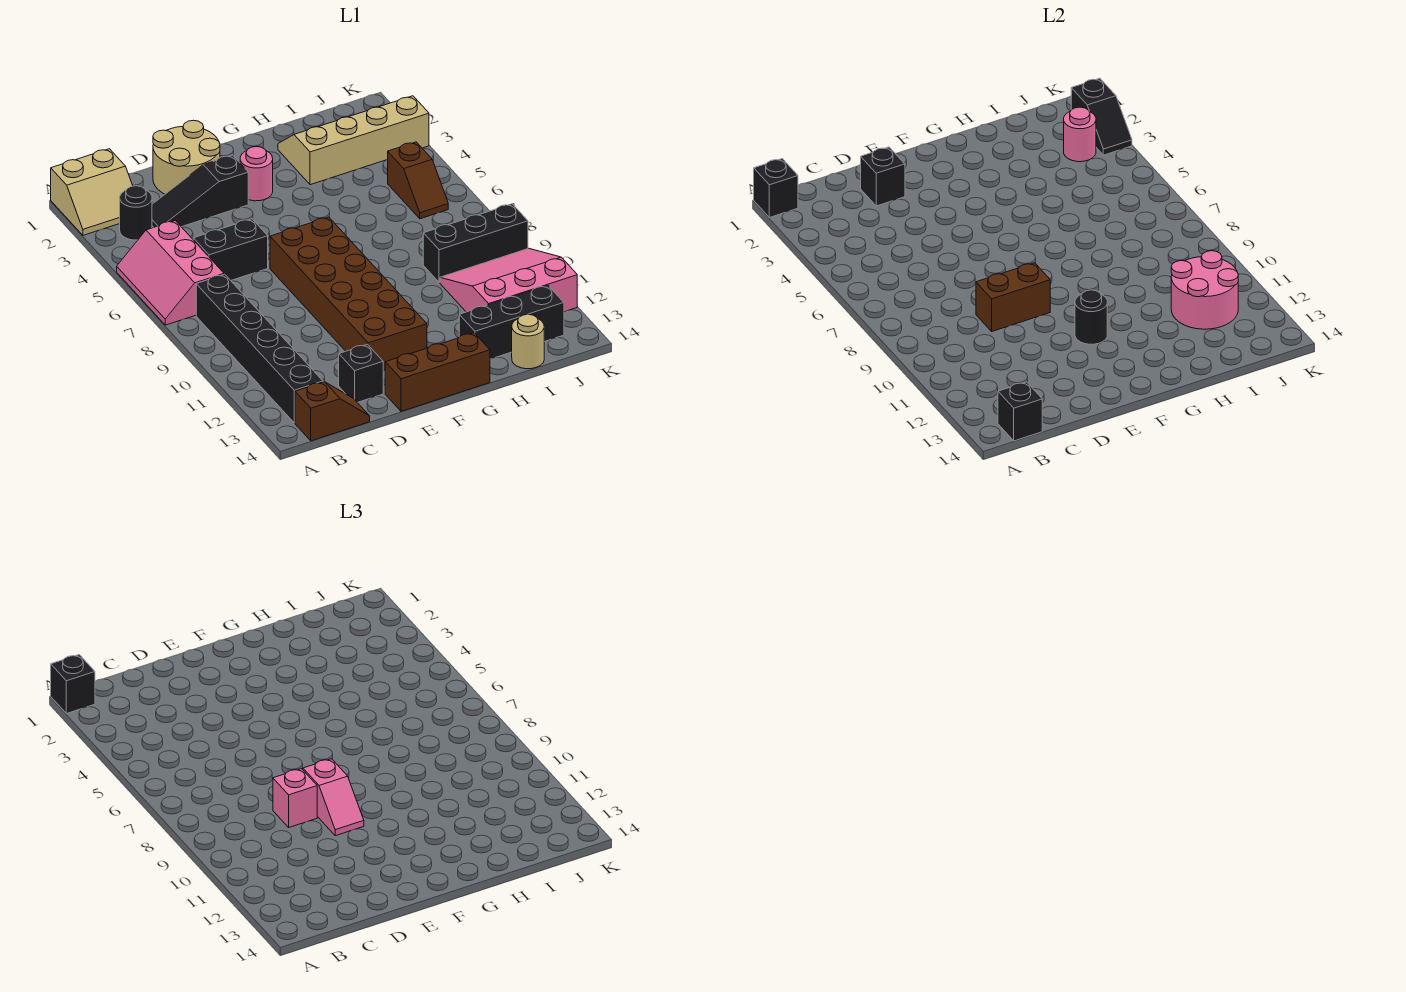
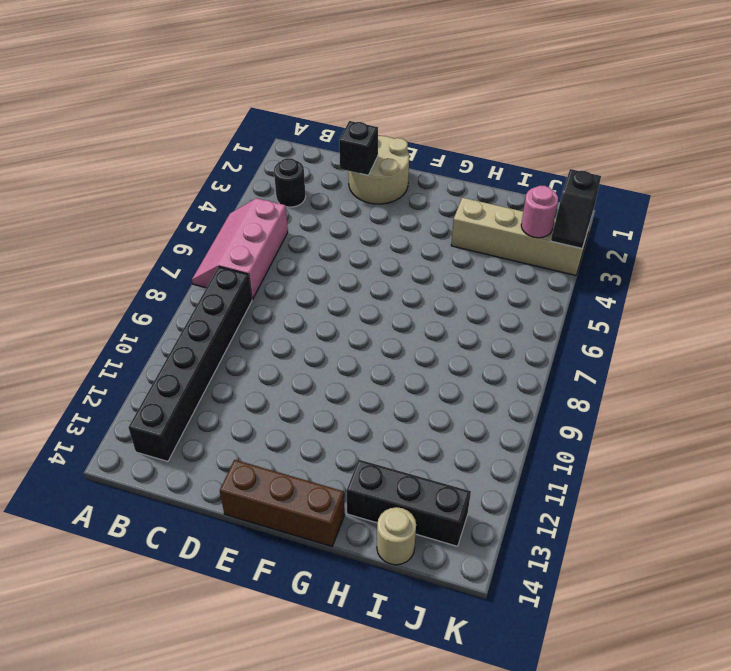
none -> tan 2x2 slope [51,149,133,235]
none -> brown 1x2 slope [295,382,370,441]
none -> black 1x3 slope [152,155,248,227]

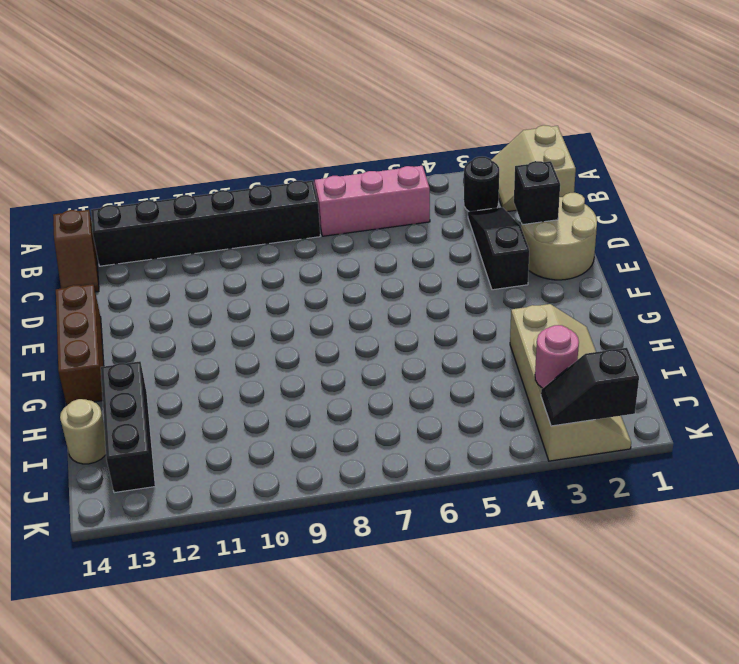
none -> black 1x2 brick [193,219,268,280]
none -> black 1x1 brick [339,344,383,403]
none -> brown 2x6 brick [270,217,427,371]

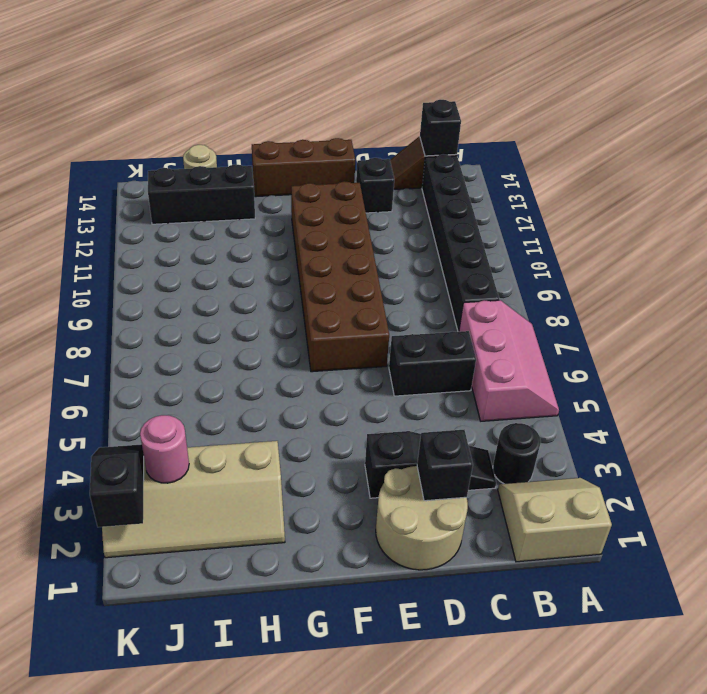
none -> pink 1x1 round brick [240,147,273,201]
none -> black 1x3 brick [423,204,528,282]
none -> pink 3x3 slope [440,248,577,312]

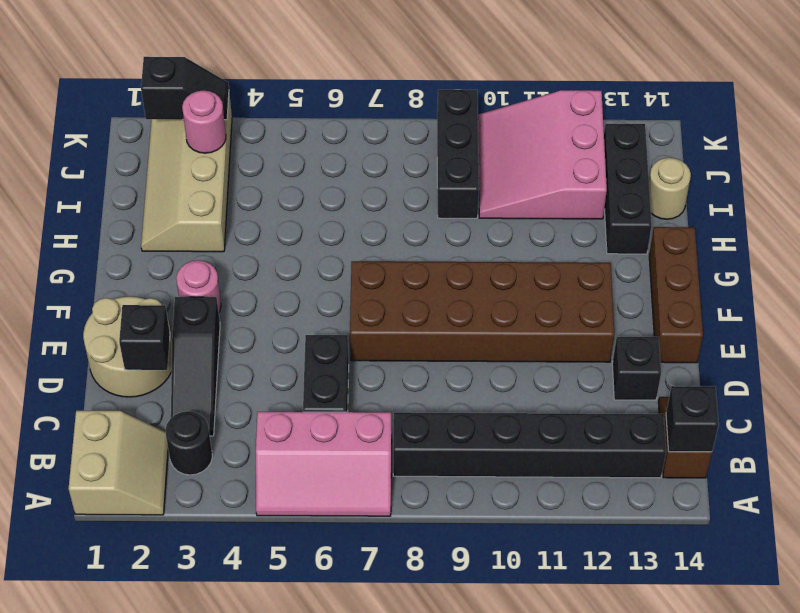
none -> brown 1x2 slope [388,142,448,219]
none -> black 1x1 brick [754,159,798,218]
none -> brown 1x2 brick [976,263,1050,331]

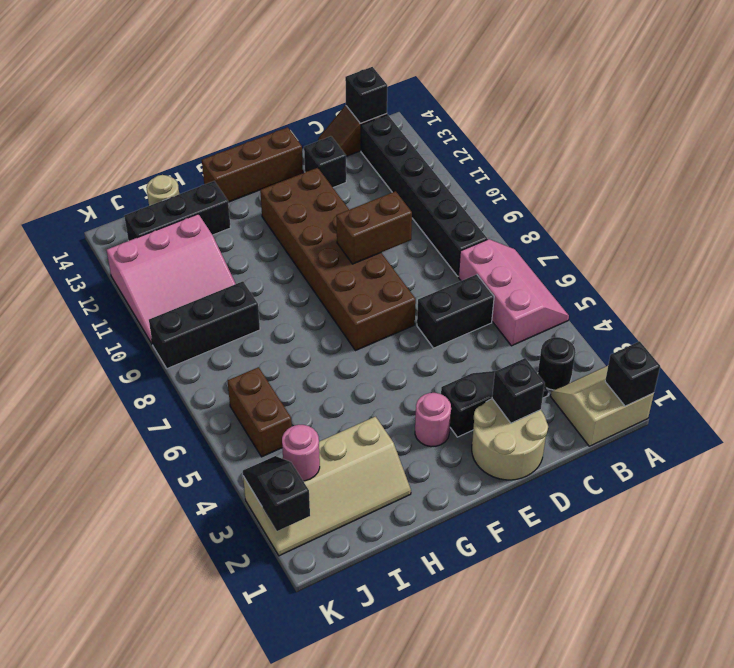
brown 1x2 brick [228,367,292,457] -> brown 1x2 slope [388,142,448,219]
none -> black 1x1 round brick [1075,290,1107,344]
none -> pink 2x2 round brick [1171,251,1238,329]
none -> black 1x1 brick [51,655,95,714]

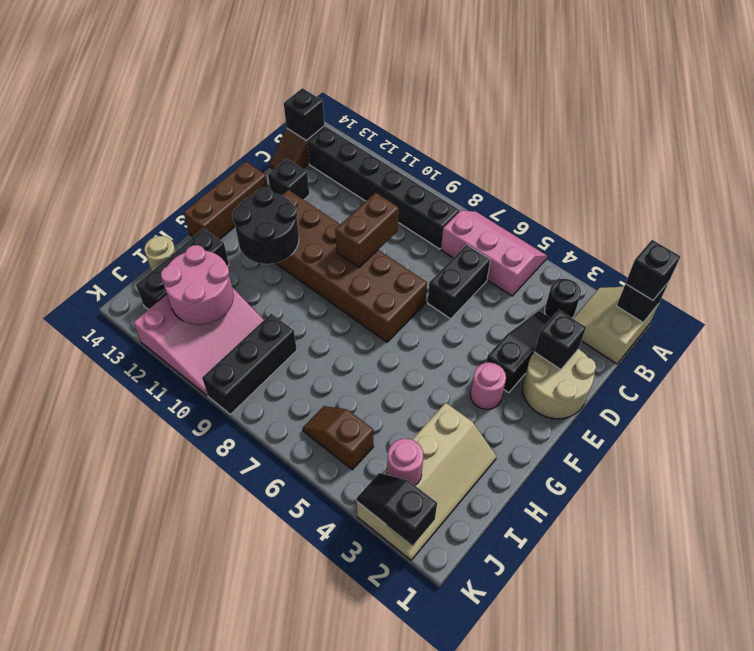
black 2x2 round brick [232,188,299,264] -> black 1x1 round brick [1075,290,1107,344]
none -> pink 1x1 brick [273,769,317,827]
none -> pink 1x2 slope [303,759,364,836]

